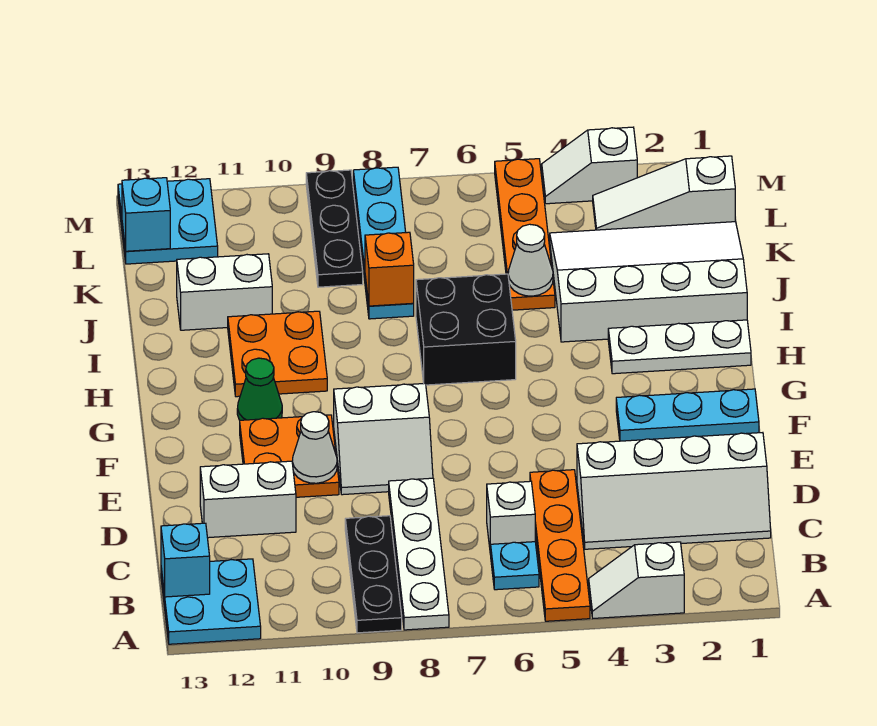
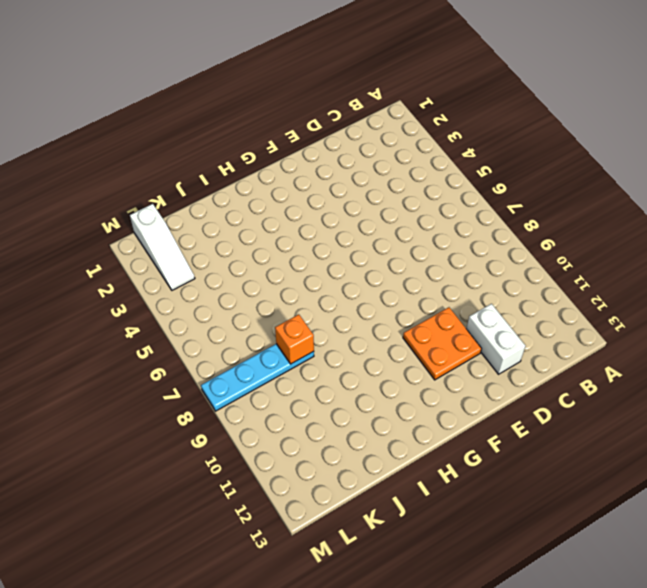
none -> white 1x2 slope [589,542,684,618]
none -> orange 1x4 plate [530,470,590,621]
none -> white 1x4 plate [389,478,449,630]

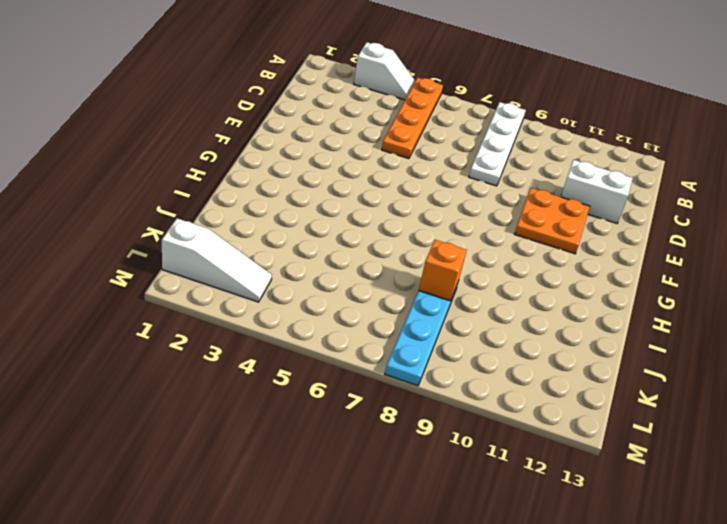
none -> black 1x3 plate [345,516,402,633]
none -> cyan 2x2 plate [161,559,261,644]
none -> cyan 1x1 plate [491,542,539,590]

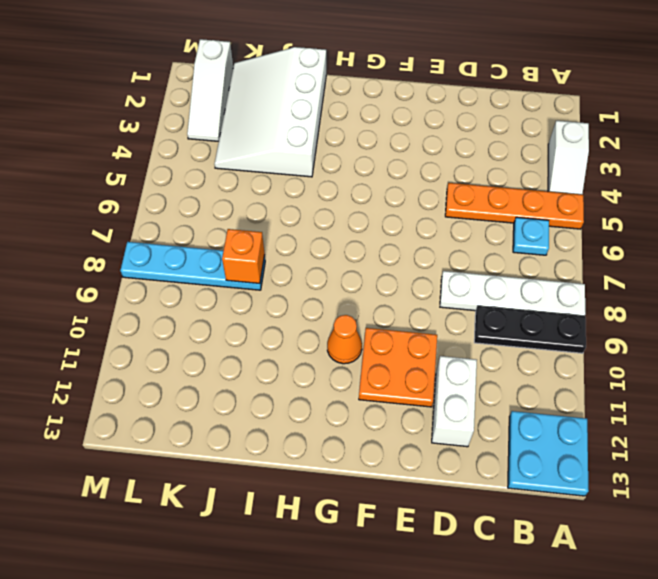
orange 1x1 cone [327,315,362,364] -> none
none -> white 2x4 slope [577,433,771,549]
none -> white 1x1 brick [487,481,535,555]
none -> white 2x2 slope [334,384,433,495]

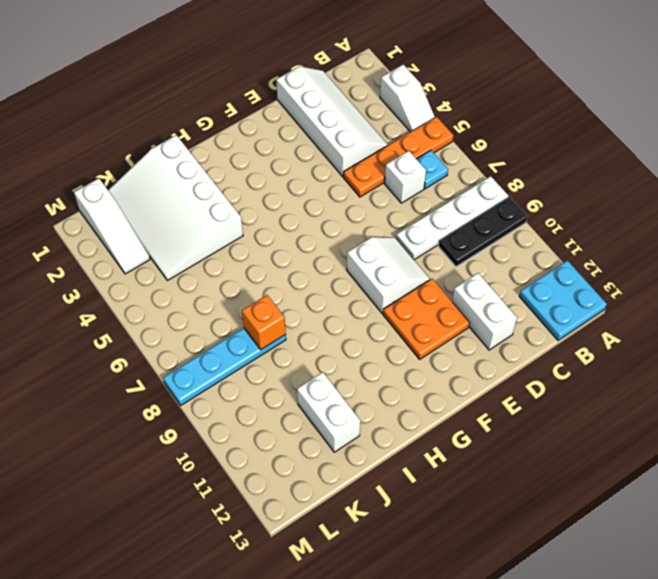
none -> cyan 1x3 plate [616,389,759,441]
none -> green 1x1 cone [237,358,282,420]
none -> white 1x3 plate [608,320,751,374]

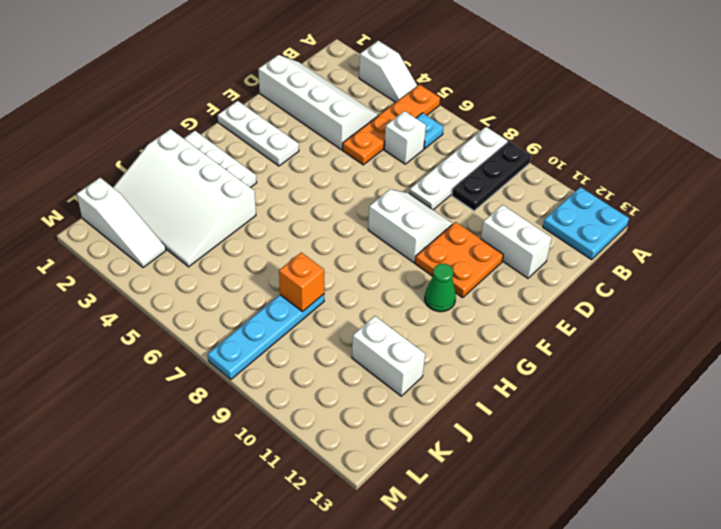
white 1x3 plate [218,101,299,166] -> cyan 1x3 plate [616,389,759,441]
none -> black 2x2 brick [416,274,516,385]
none -> orange 2x2 plate [228,311,327,397]
none -> orange 1x4 plate [495,159,555,310]

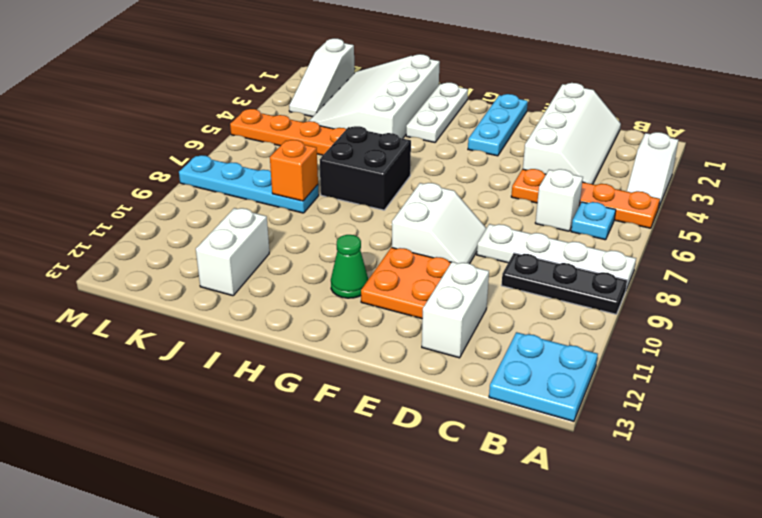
none -> orange 2x2 plate [228,311,327,397]
none -> black 1x3 plate [306,170,363,287]
none -> cyan 2x2 plate [118,179,218,264]

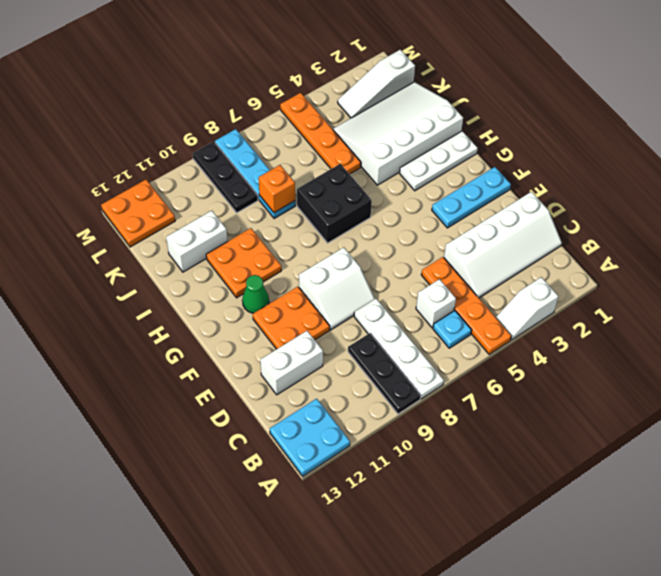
orange 2x2 plate [101,180,175,247] -> cyan 2x2 plate [118,179,218,264]
none -> white 1x2 slope [542,127,637,204]
none -> cyan 1x1 brick [161,523,210,597]
none -> white 1x1 cone [292,412,337,483]

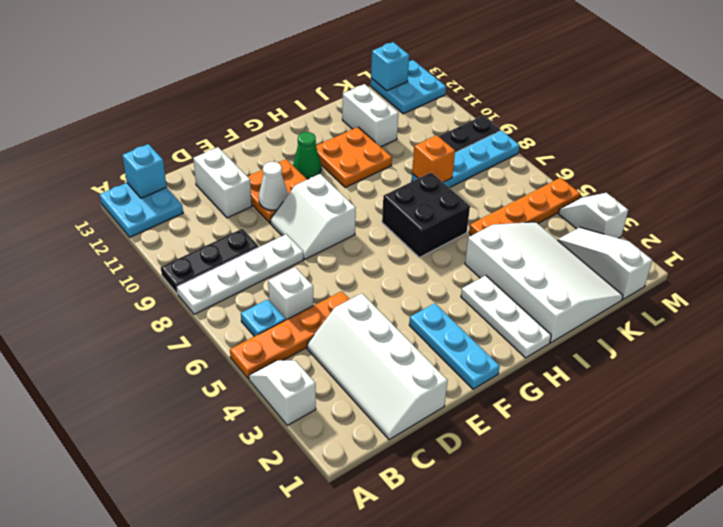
none -> white 1x1 cone [508,224,553,296]

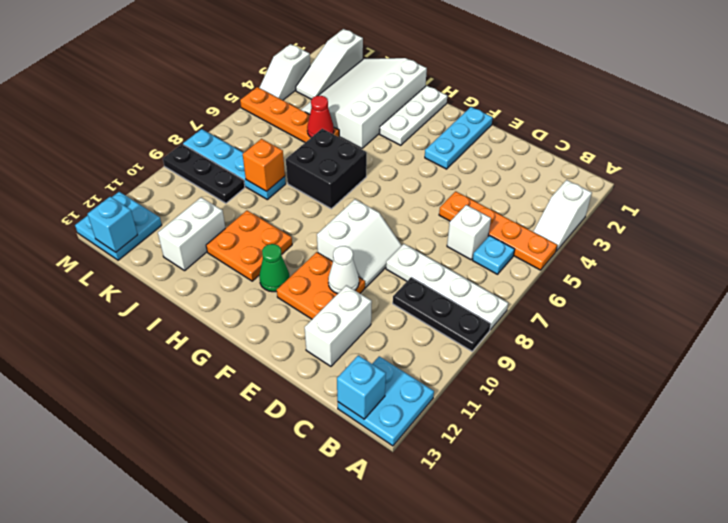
red 1x1 cone [307,96,334,137] -> white 1x1 cone [508,224,553,296]
none -> white 2x4 slope [577,433,771,549]

